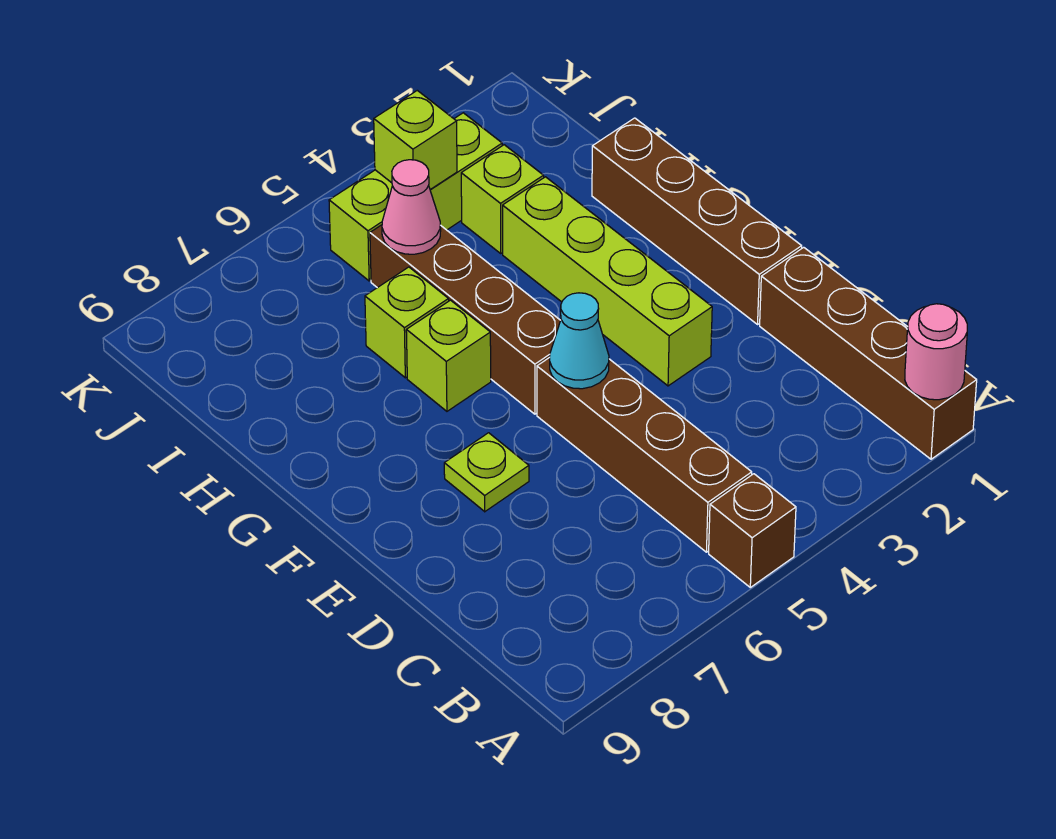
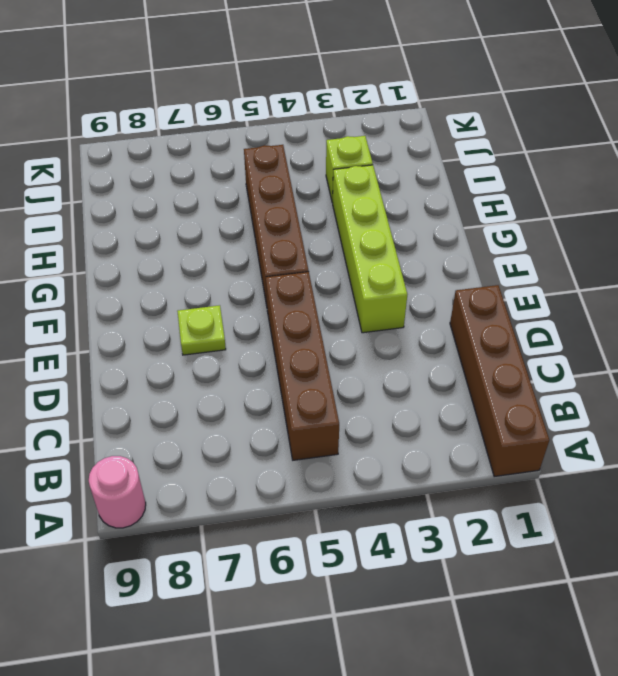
pink 1x1 round brick [89,456,146,528] -> pink 1x1 round brick moved to [905,304,967,400]
none -> brown 1x1 brick [709,474,796,587]
none -> brown 1x4 brick [592,118,802,324]
none -> lime 1x1 brick [406,300,491,411]

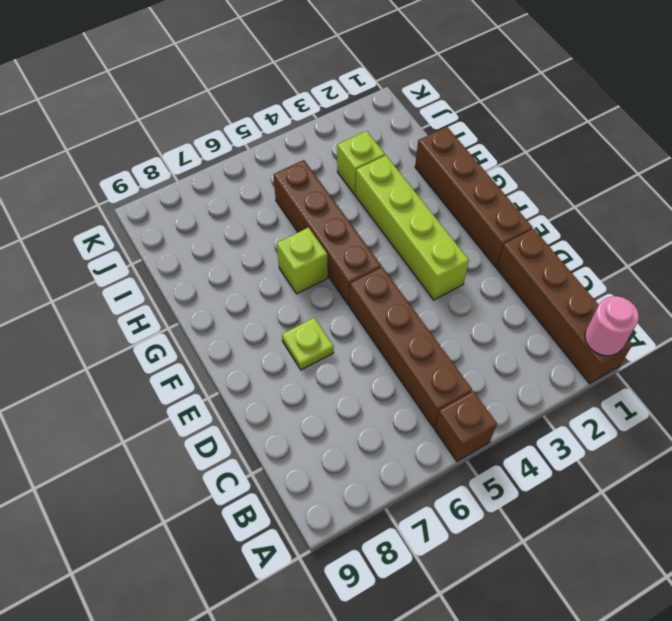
none -> lime 1x1 brick [365,267,449,378]
none -> lime 1x3 brick [329,113,502,281]
none -> cyan 1x1 cone [550,293,609,389]

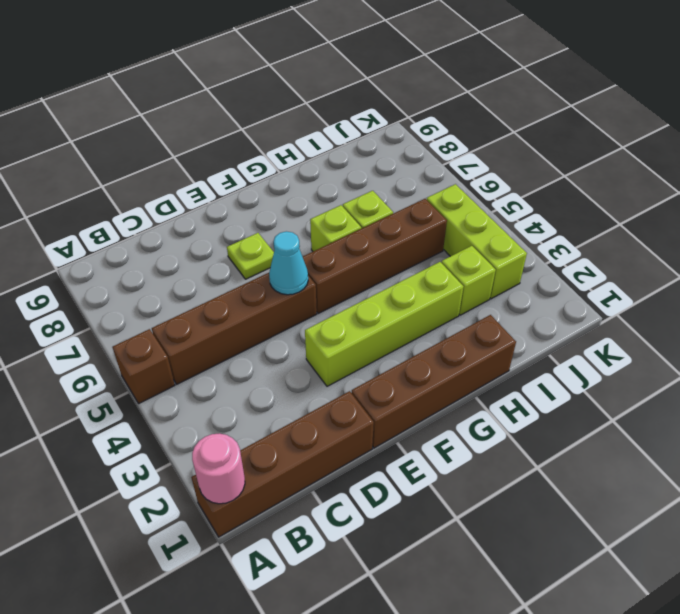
none -> pink 1x1 cone [382,160,441,254]
none -> lime 1x1 brick [374,90,457,189]

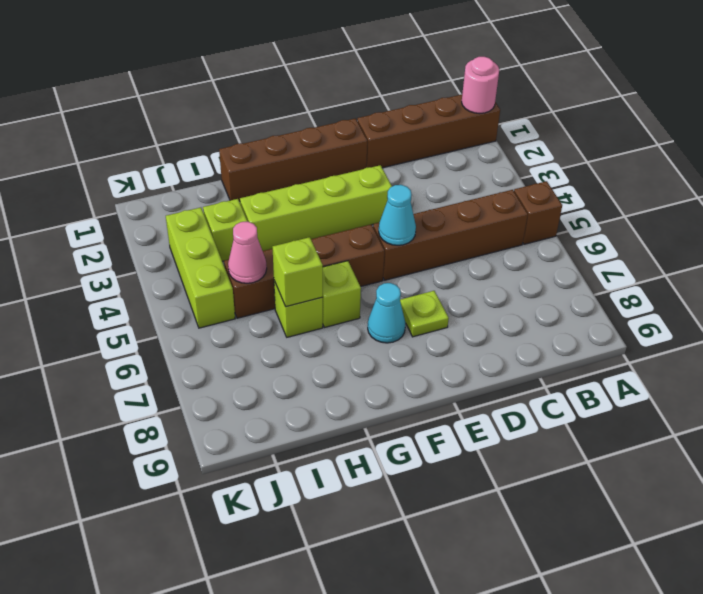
cyan 1x1 cone [368,283,406,343] -> none
lime 1x1 brick [273,237,323,307] -> lime 1x1 brick moved to [374,90,457,189]

